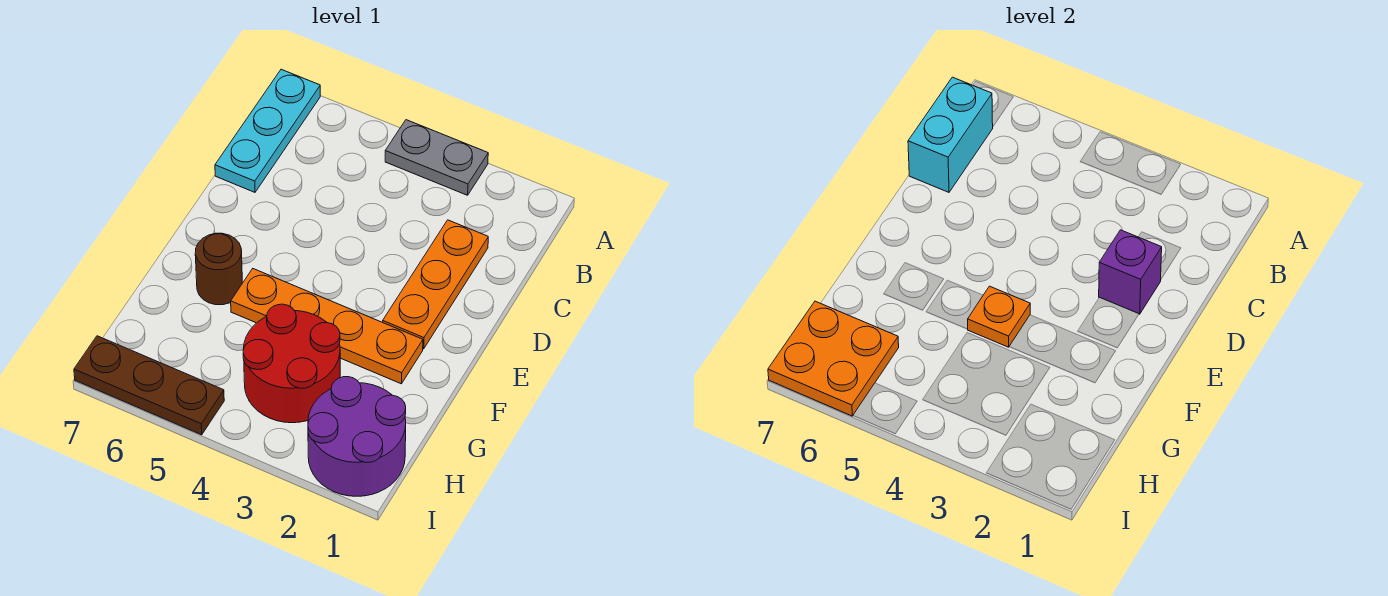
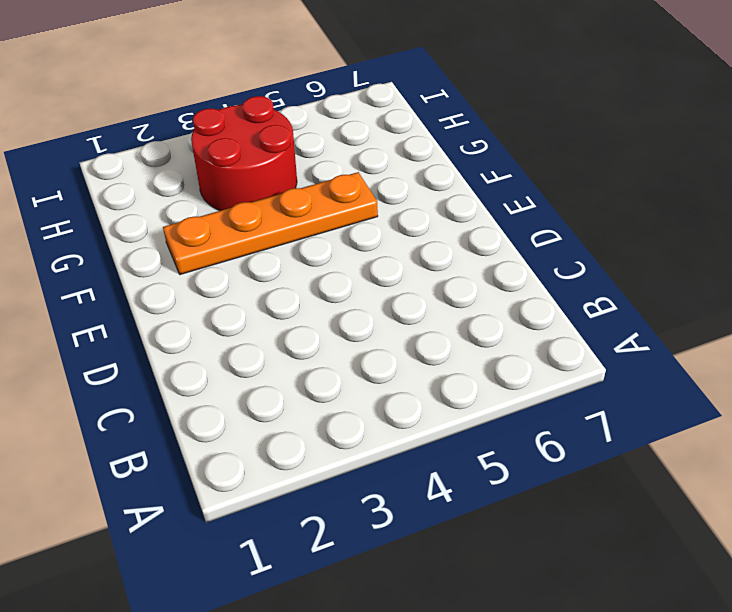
none -> grey 1x2 plate [385,120,488,195]
none -> cyan 1x3 plate [215,69,320,192]
none -> orange 1x3 plate [383,220,488,349]

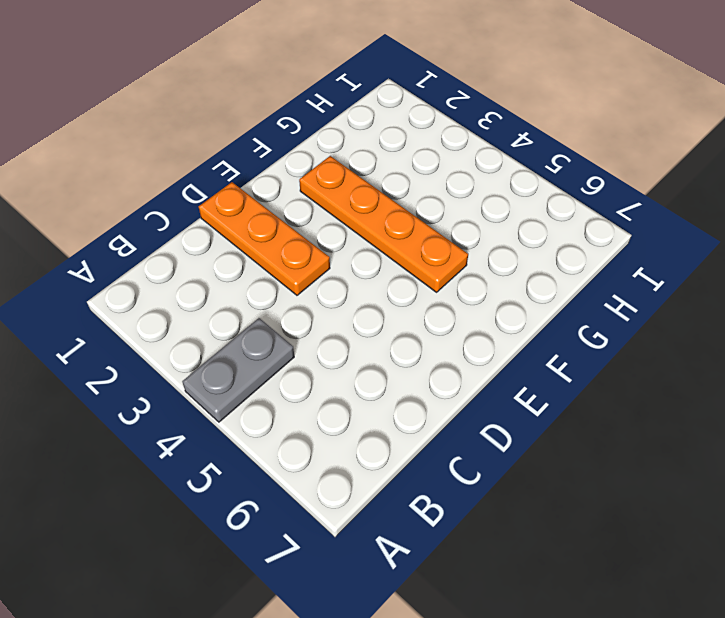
grey 1x2 plate [182,318,294,422] -> grey 1x2 plate turned to [385,120,488,195]
orange 1x3 plate [199,182,330,295] -> orange 1x3 plate turned to [383,220,488,349]
none -> cyan 1x3 plate [215,69,320,192]
none -> brown 1x1 round brick [195,233,242,305]
none -> red 2x2 round brick [243,304,340,423]

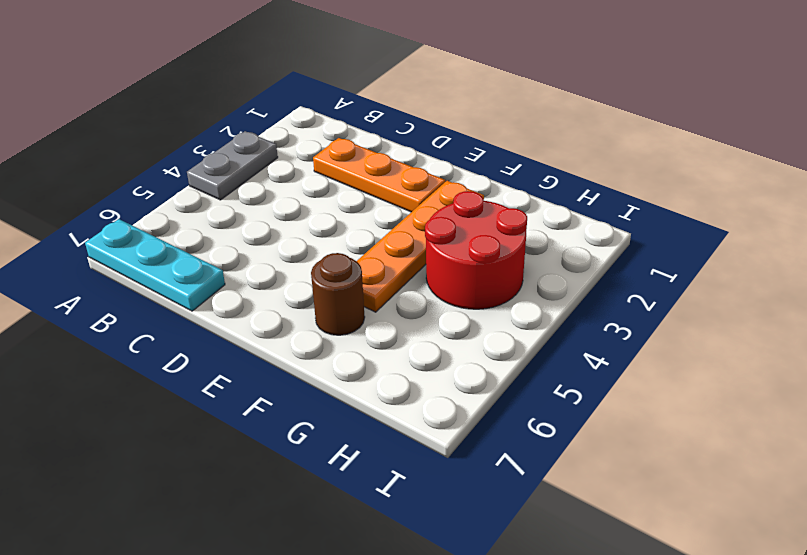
none -> purple 2x2 round brick [308,377,406,496]
none -> brown 1x3 plate [74,336,224,435]
none -> cyan 1x2 brick [908,77,993,192]

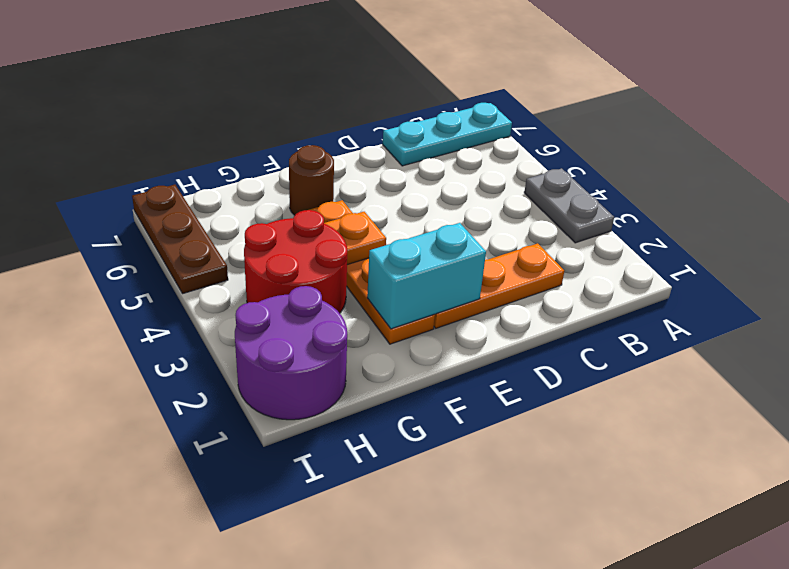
cyan 1x2 brick [367,223,486,329] -> cyan 1x2 brick moved to [908,77,993,192]
none -> purple 1x1 brick [1099,230,1162,314]
none -> orange 2x2 plate [768,301,899,416]

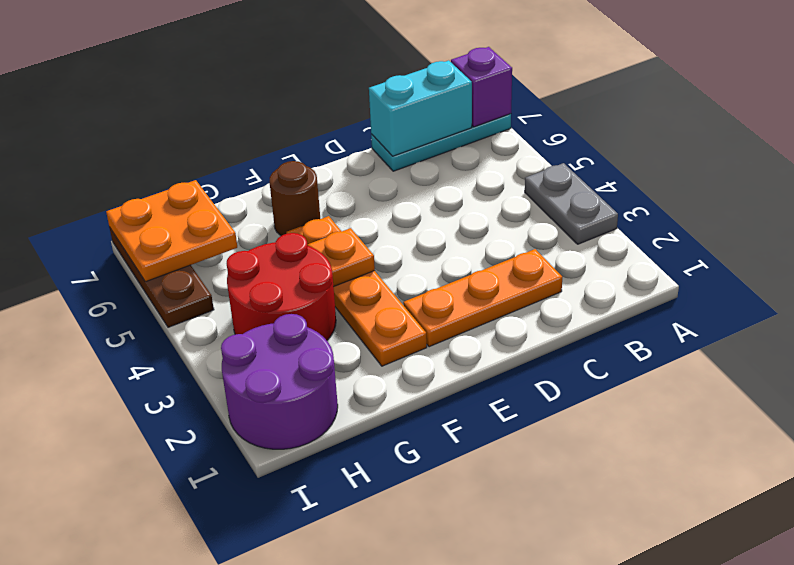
purple 1x1 brick [451,47,512,127] -> purple 1x1 brick moved to [1099,230,1162,314]

